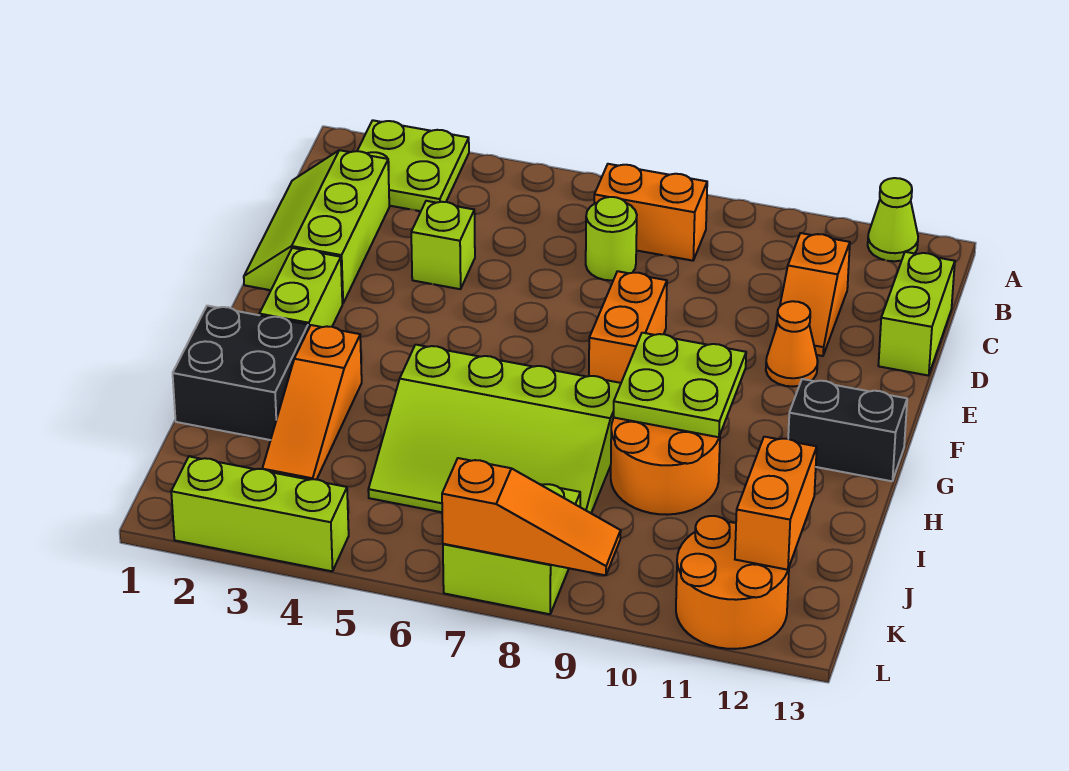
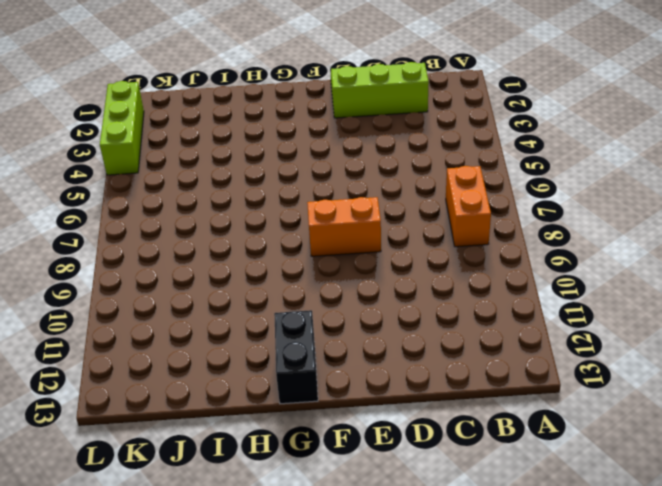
none -> lime 2x2 plate [357,120,469,211]
none -> lime 1x1 cone [868,178,918,261]
none -> lime 1x1 round brick [586,197,637,280]

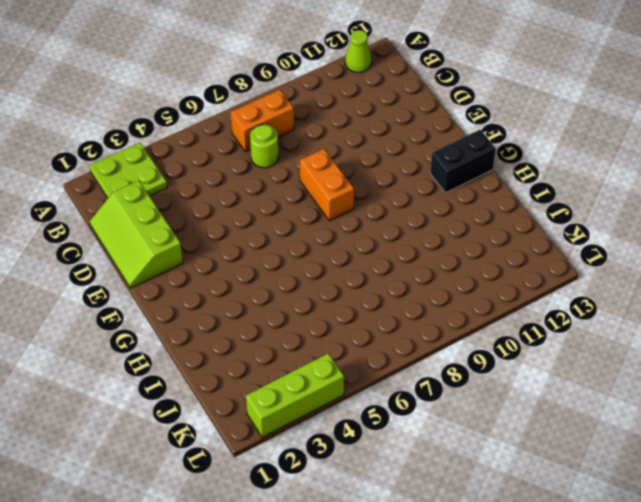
none -> orange 1x2 slope [775,233,850,356]
none -> lime 1x2 brick [878,252,955,376]
none -> lime 1x1 brick [411,201,475,289]

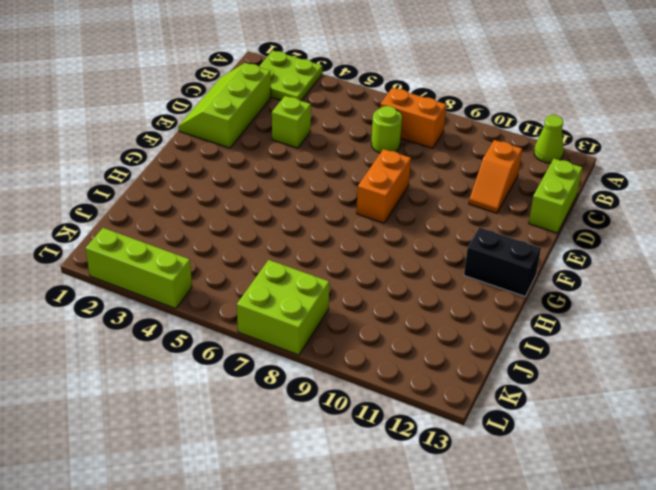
none -> orange 1x1 cone [766,301,818,387]
none -> lime 1x2 brick [259,248,342,329]
none -> black 2x2 brick [173,306,308,440]

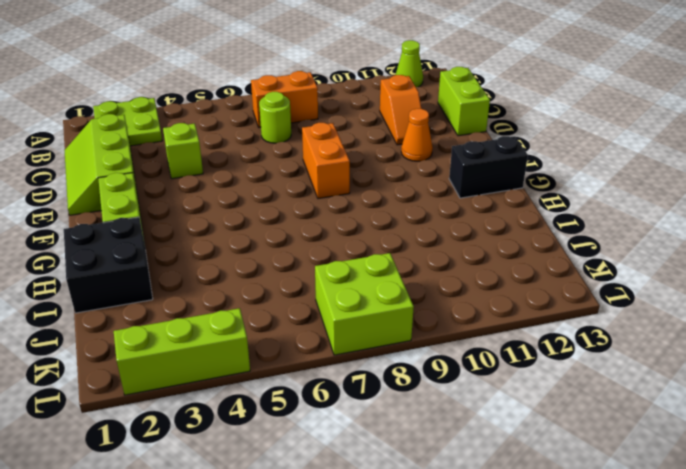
none -> orange 1x3 slope [262,325,362,480]
none -> lime 3x4 slope [368,345,621,513]
none -> orange 2x2 round brick [611,418,720,515]

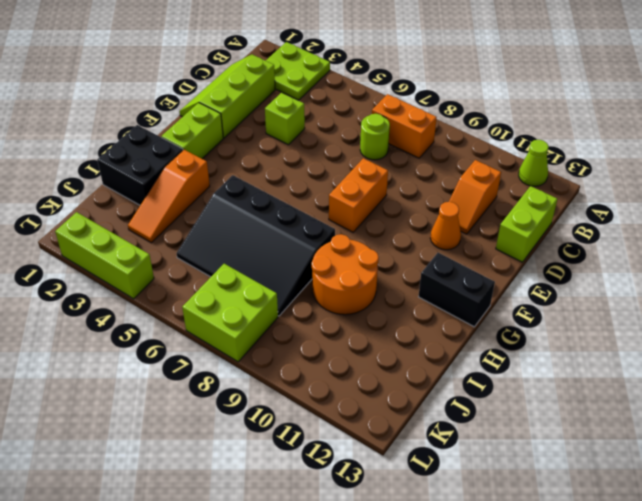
black 3x4 slope [177,175,335,316] -> lime 3x4 slope [368,345,621,513]
none -> orange 2x2 round brick [676,516,789,649]
none -> lime 2x2 plate [613,333,746,437]
none -> orange 1x2 brick [735,437,817,570]

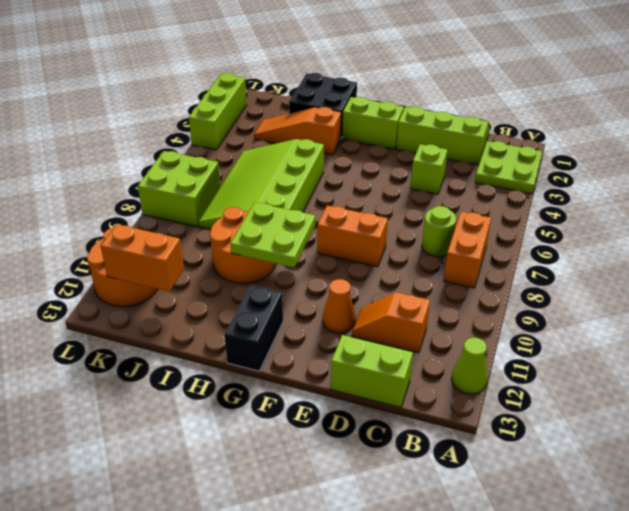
none -> orange 1x3 slope [442,458,621,575]

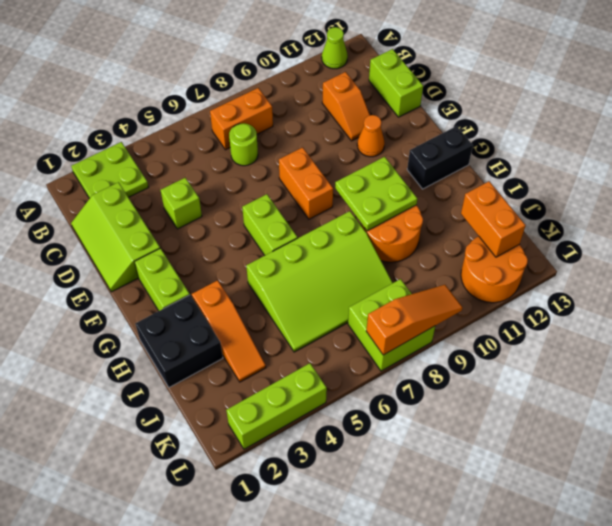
lime 1x2 brick [242,194,298,255] -> none

